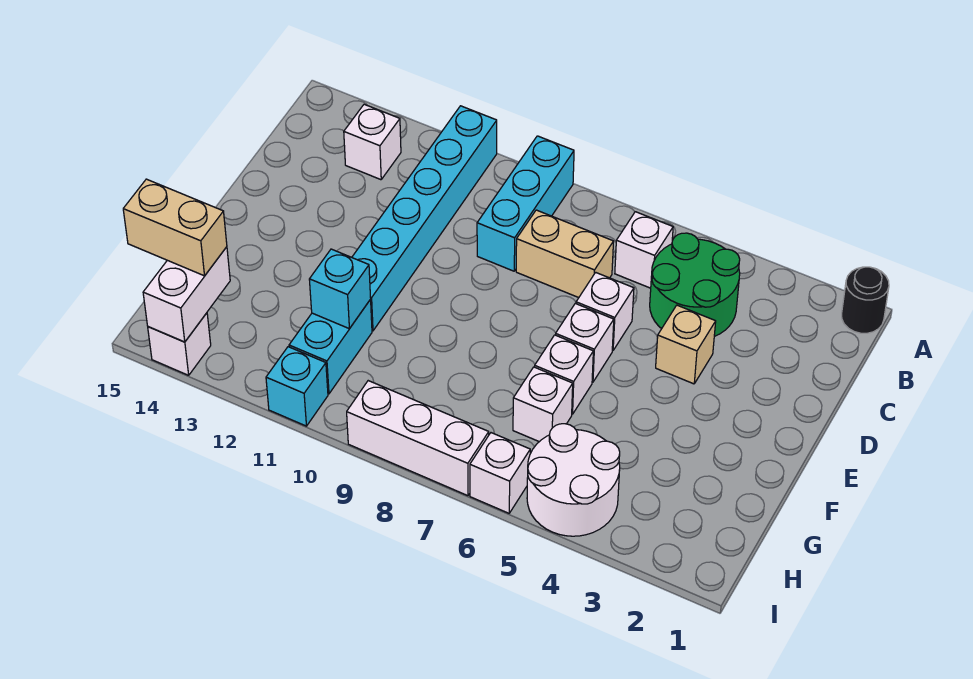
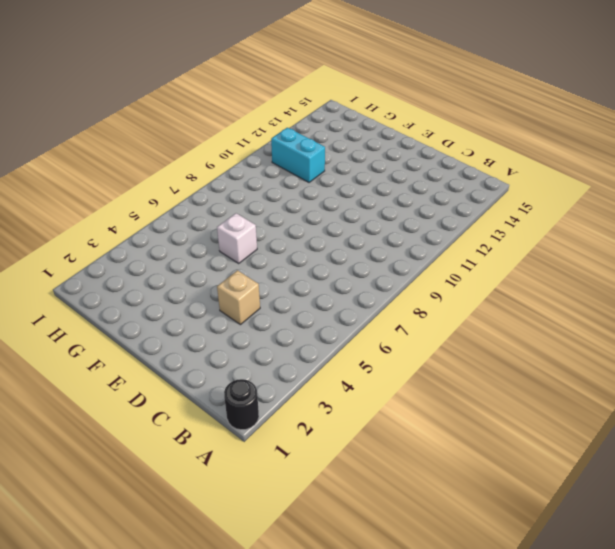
none -> cyan 1x3 brick [477,136,574,271]
none -> cyan 1x6 brick [352,106,497,331]
none -> green 2x2 round brick [650,233,740,337]

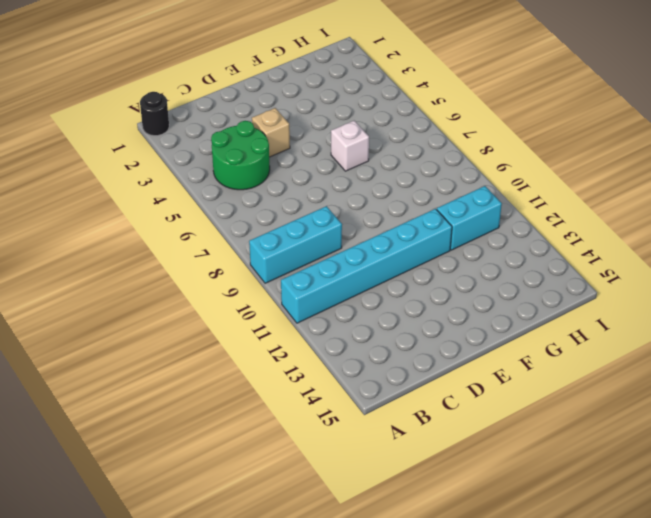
none -> white 1x1 brick [615,212,673,288]
none -> white 1x1 brick [344,104,401,180]
none -> tan 1x2 brick [516,210,614,298]

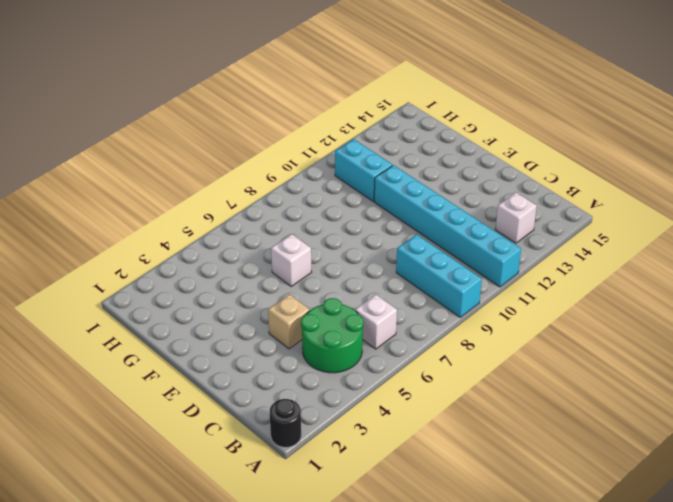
none -> tan 1x2 brick [516,210,614,298]
none -> white 1x1 brick [576,272,634,351]
none -> white 1x1 brick [556,303,614,382]

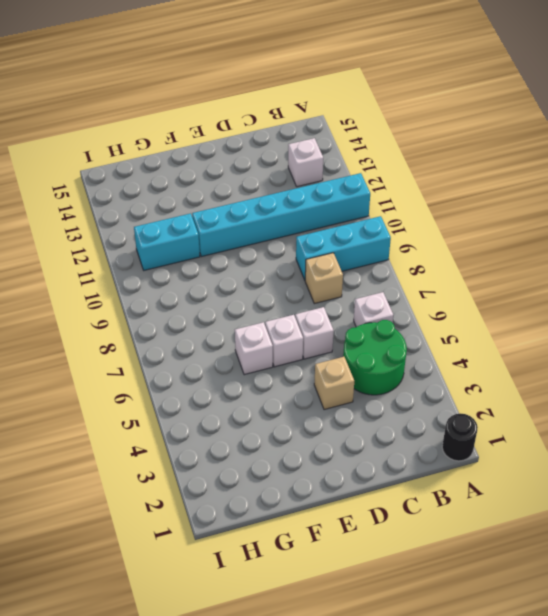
tan 1x1 brick [305,253,343,304] -> tan 1x2 brick [516,210,614,298]
none -> white 1x1 brick [513,367,573,442]
none -> white 2x2 round brick [527,424,620,536]
none -> white 1x1 brick [470,433,530,513]

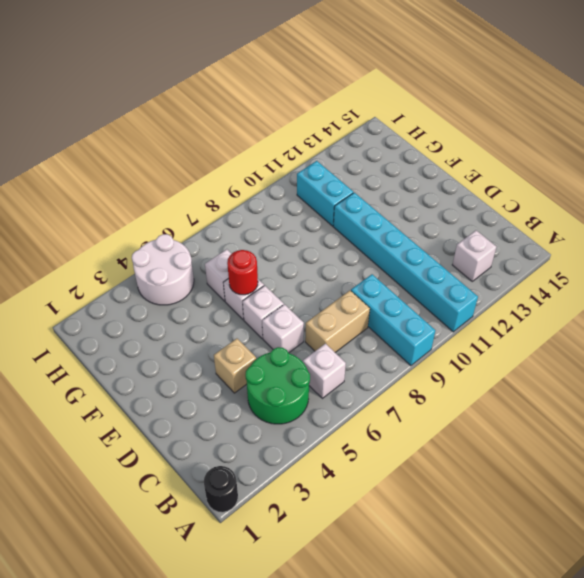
red 1x1 round brick [227,250,258,295] -> none
none -> white 1x1 brick [470,433,530,513]
none -> white 1x3 brick [347,381,489,496]
none -> cyan 1x1 brick [266,347,328,426]

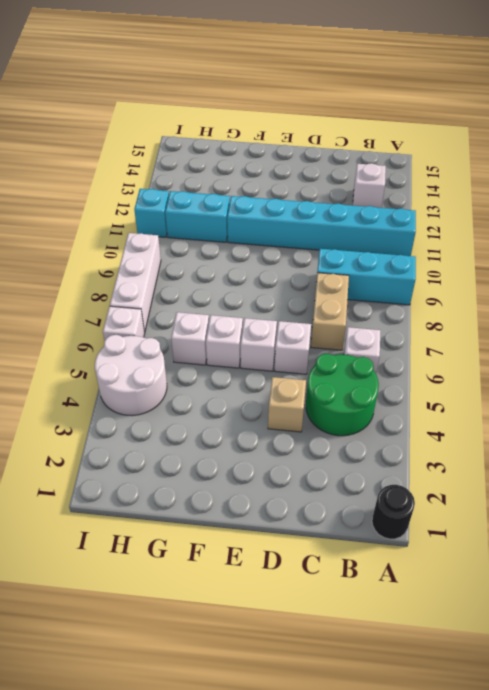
none -> white 1x1 brick [148,313,211,375]
none -> cyan 1x1 brick [309,249,371,329]
none -> white 1x2 brick [143,247,230,342]

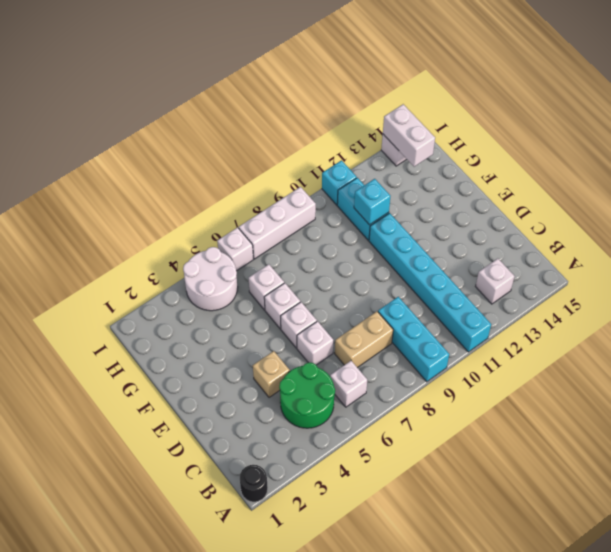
none -> tan 1x2 brick [123,179,227,276]

